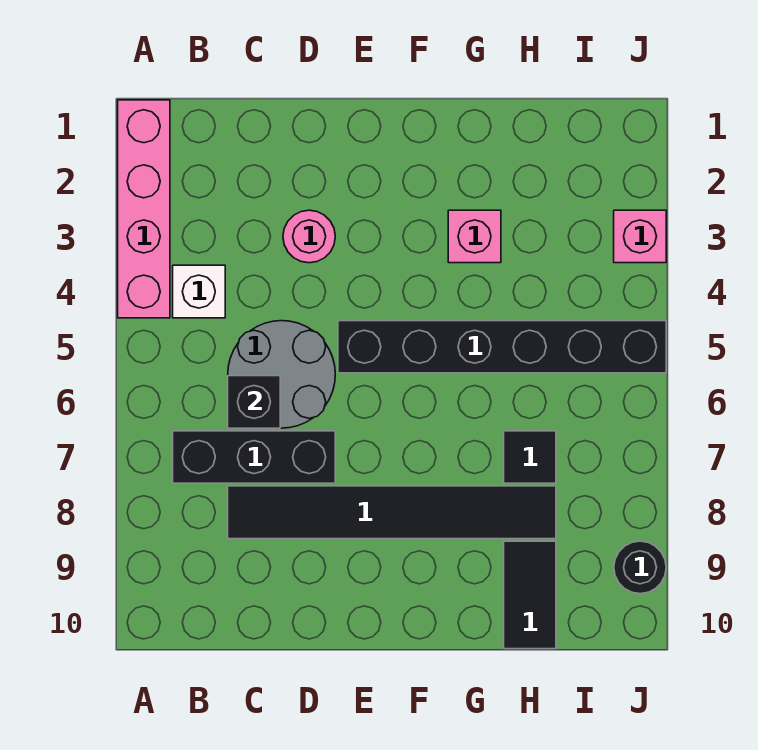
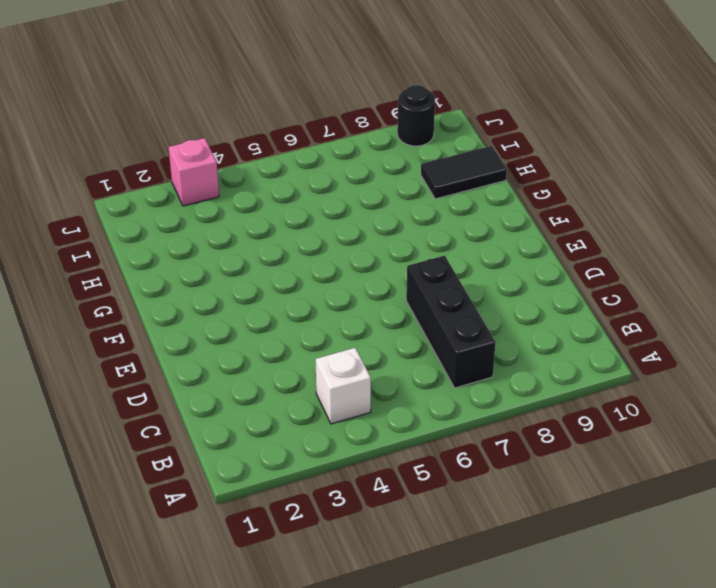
none -> pink 1x4 brick [118,100,170,318]
none -> grey 2x2 round brick [228,321,335,428]
none -> black 1x6 tile [228,486,556,539]

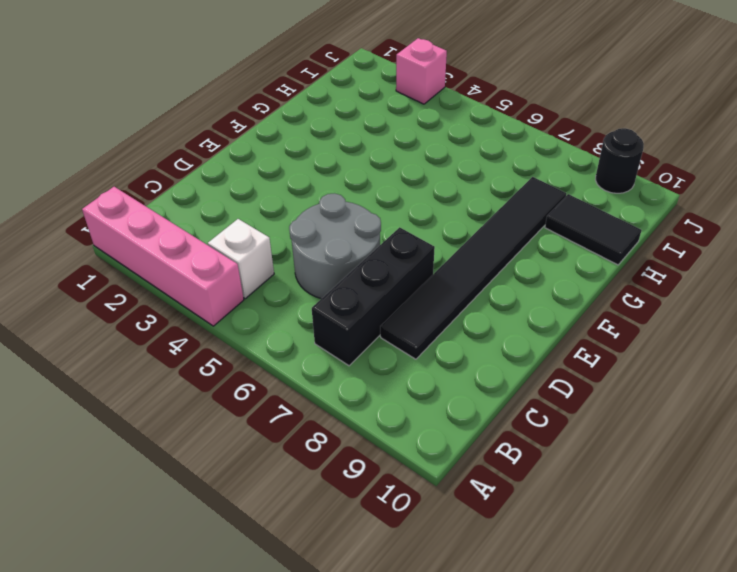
none -> pink 1x1 round brick [283,210,335,263]
none -> black 1x6 brick [338,321,666,373]
none -> pink 1x1 brick [448,210,501,263]

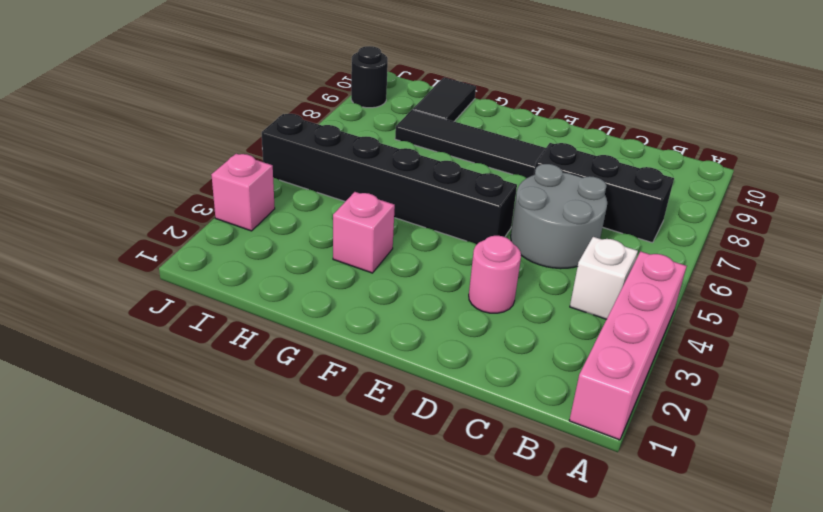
none -> black 1x1 tile [504,431,556,483]
none -> black 1x1 brick [228,376,280,428]

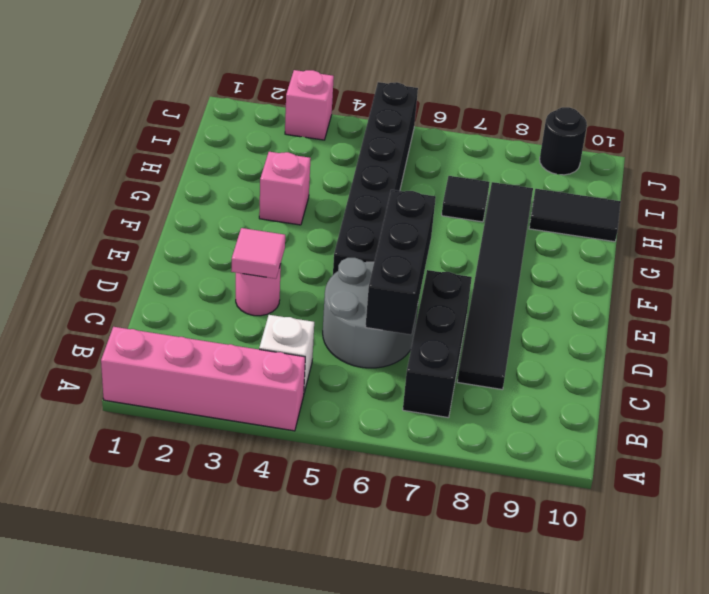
black 1x3 brick [366,190,436,335] -> black 1x1 brick [228,376,280,428]
pink 1x1 tile [231,228,285,279] -> none

